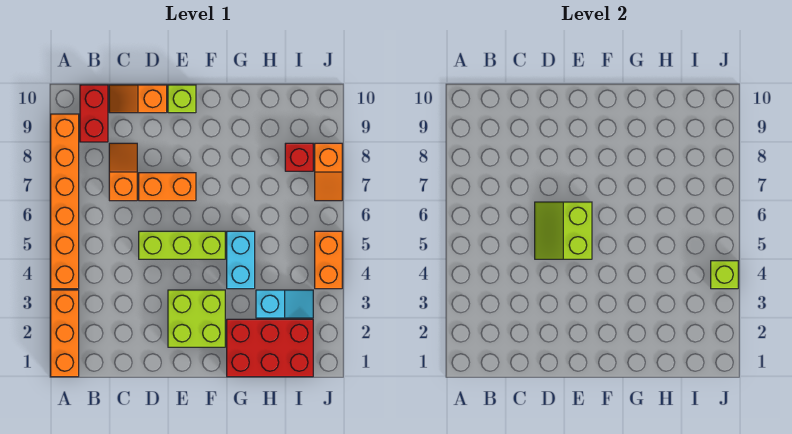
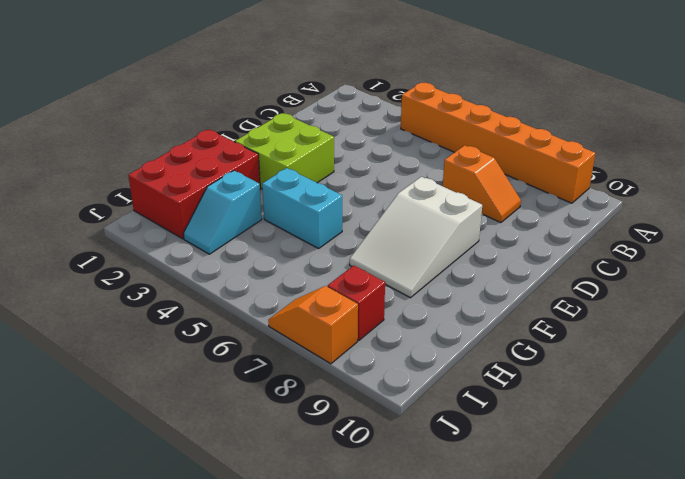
white 2x3 slope [350,177,482,298] -> orange 1x2 brick [139,173,196,201]
none -> orange 1x3 brick [51,290,79,377]
none -> red 1x2 brick [80,85,108,142]
none -> orange 1x2 slope [109,85,167,113]

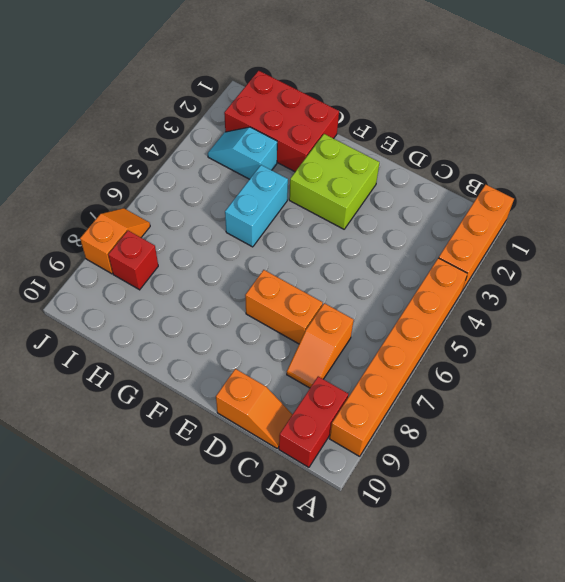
none -> lime 1x3 brick [139,231,225,259]
none -> lime 1x1 brick [168,85,196,113]
none -> orange 1x2 brick [315,231,342,289]

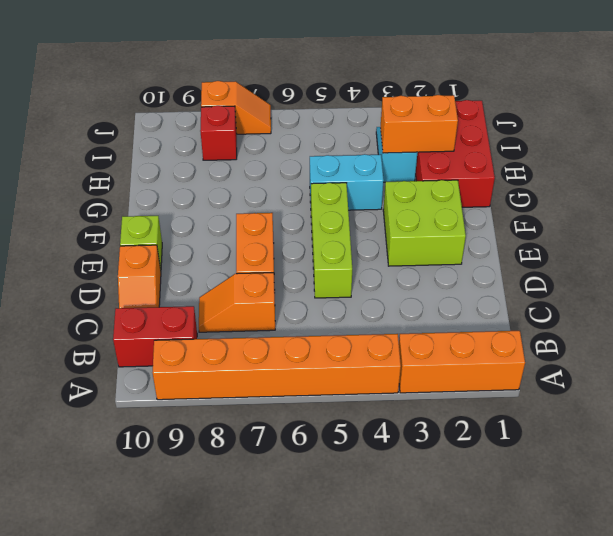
orange 1x2 brick [380,95,458,153] -> orange 1x2 brick moved to [315,231,342,289]
none -> lime 2x2 slope [535,202,592,259]
none -> lime 1x1 brick [711,261,738,289]

